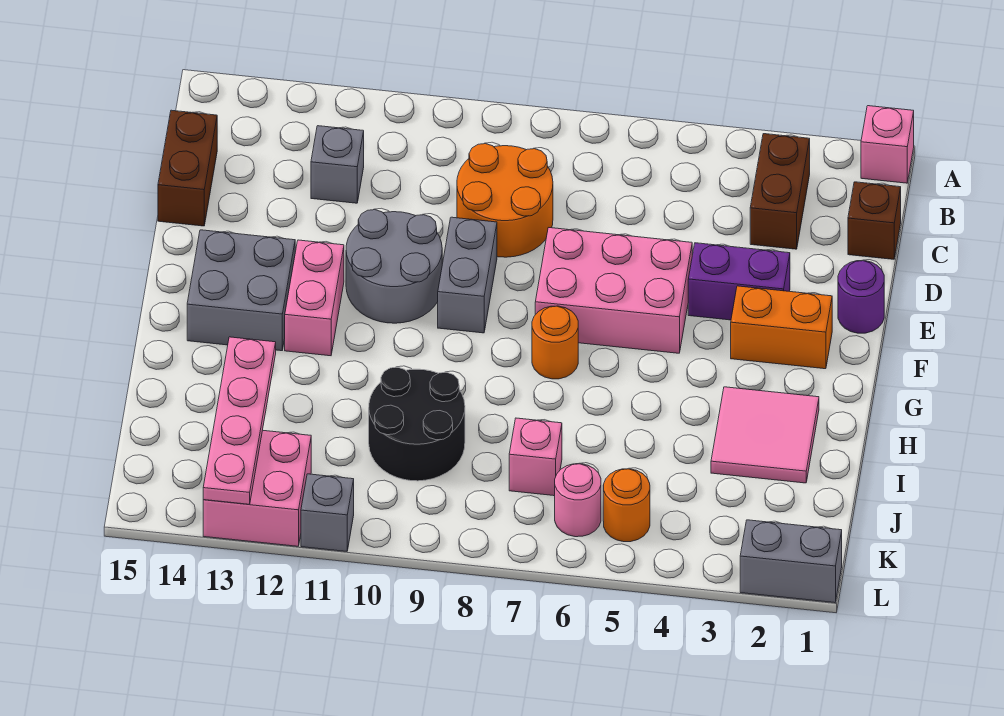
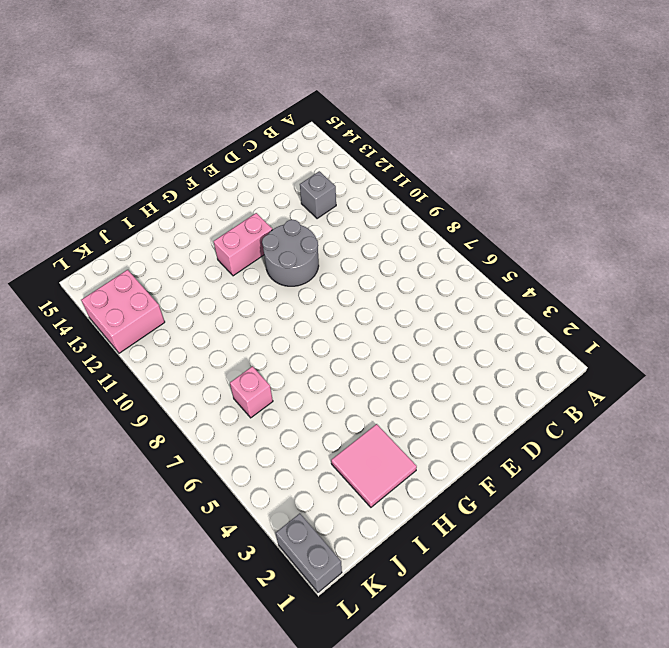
none -> pink 1x1 brick [861,106,914,183]
none -> brown 1x2 brick [750,134,810,249]
none -> brown 1x1 brick [848,182,901,259]

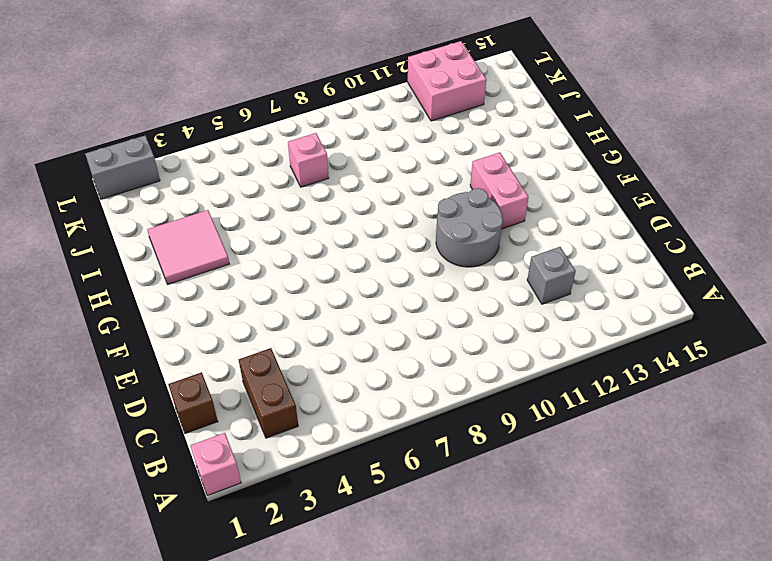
none -> orange 2x2 round brick [457,144,553,257]
none -> brown 1x2 brick [158,110,217,226]
none -> purple 1x1 round brick [838,261,884,333]

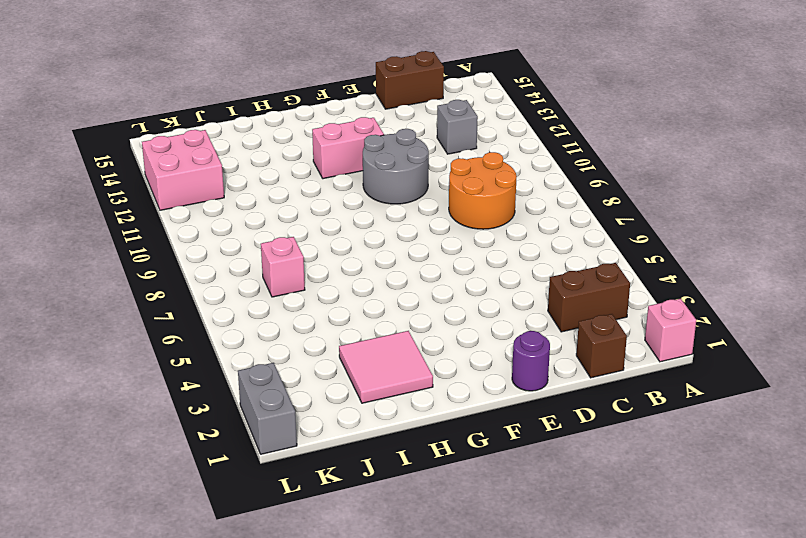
none -> purple 1x2 brick [688,243,790,320]
none -> pink 2x3 brick [535,228,692,353]
none -> grey 1x2 brick [438,217,497,333]

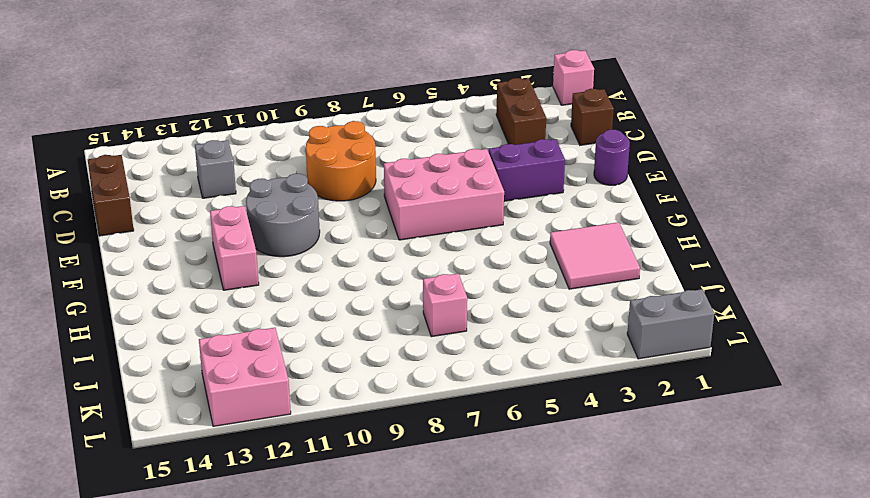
none -> grey 1x2 brick [438,217,497,333]
none -> orange 1x2 brick [731,286,832,369]
none -> grey 2x2 brick [187,230,295,351]

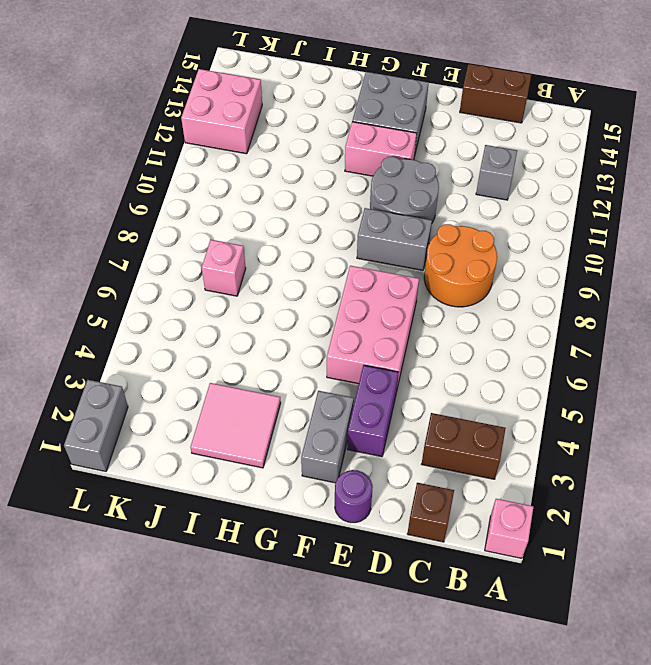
grey 1x2 brick [301,391,354,483] -> orange 1x2 brick [731,286,832,369]
none -> orange 1x1 round brick [532,306,578,379]
none -> black 2x2 round brick [369,367,465,481]
none -> orange 1x1 round brick [603,469,650,542]

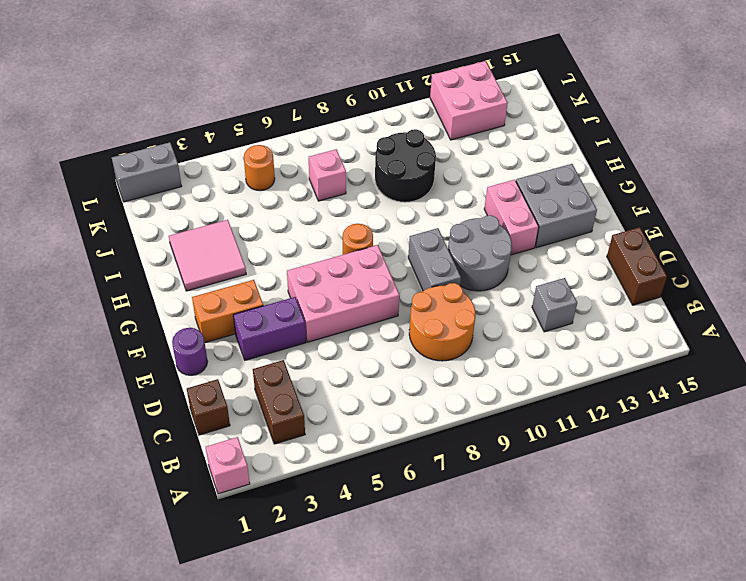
none -> pink 1x1 round brick [555,464,601,537]
none -> grey 1x1 brick [301,474,354,551]
none -> pink 1x4 plate [203,337,276,504]

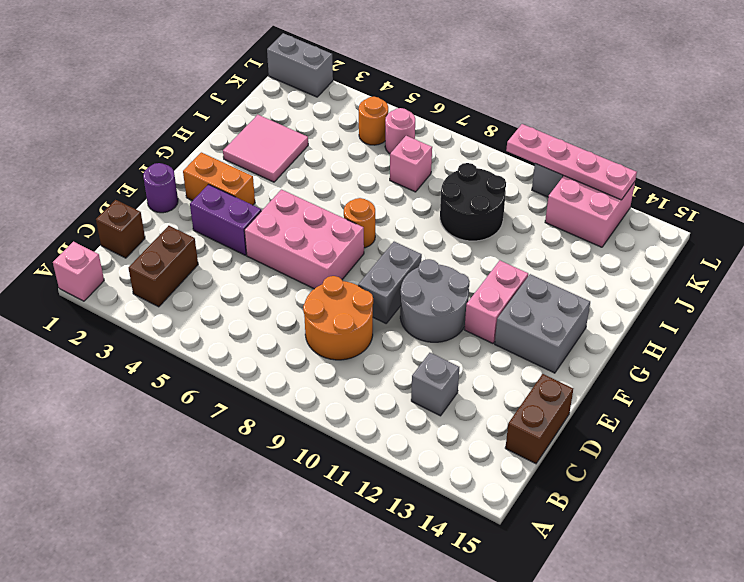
pink 1x4 plate [506,124,637,200] -> pink 1x4 plate turned to [203,337,276,504]

